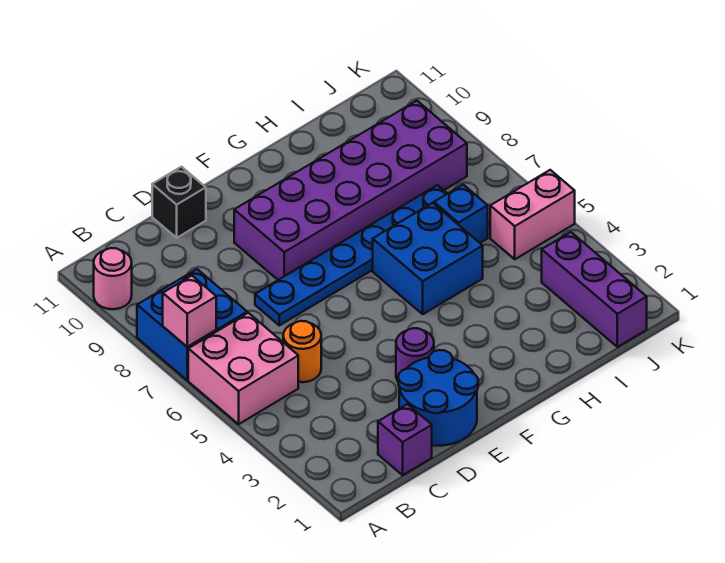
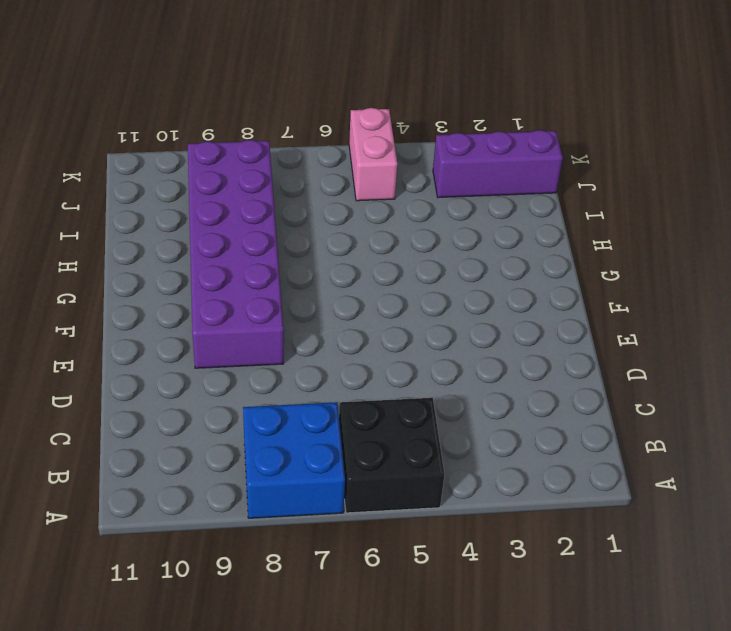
black 2x2 brick [339,398,444,513] -> pink 2x2 brick [188,313,298,424]
none -> pink 1x1 round brick [94,248,132,309]
none -> purple 1x1 brick [378,404,432,475]
none -> orange 1x1 round brick [283,321,321,382]

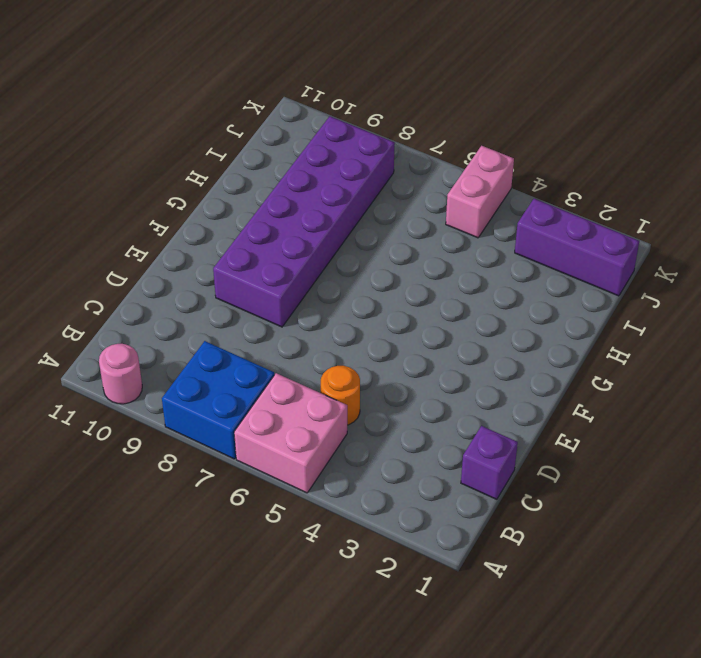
none -> blue 2x2 round brick [398,350,478,446]
none -> blue 1x6 plate [255,185,448,325]
none -> black 1x1 brick [152,167,206,238]

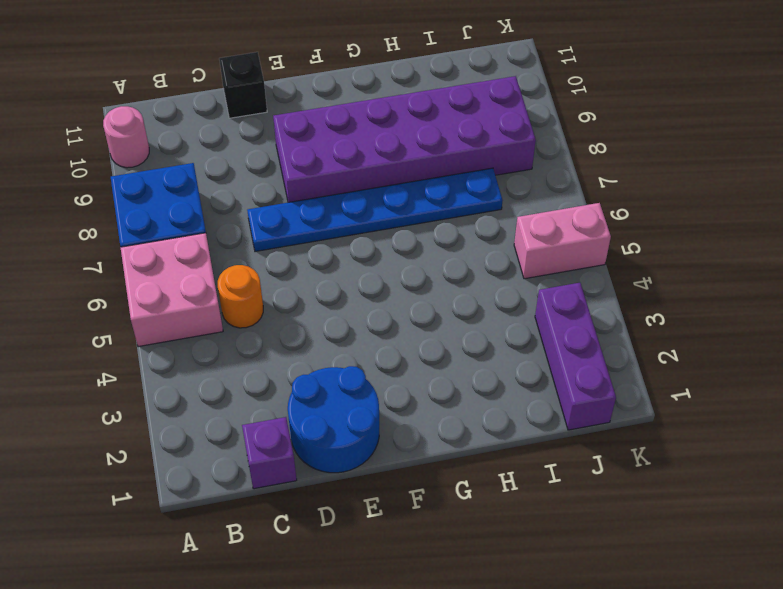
none -> purple 1x1 round brick [396,328,434,381]
none -> blue 2x2 brick [373,203,483,314]
none -> blue 1x1 brick [434,185,488,243]

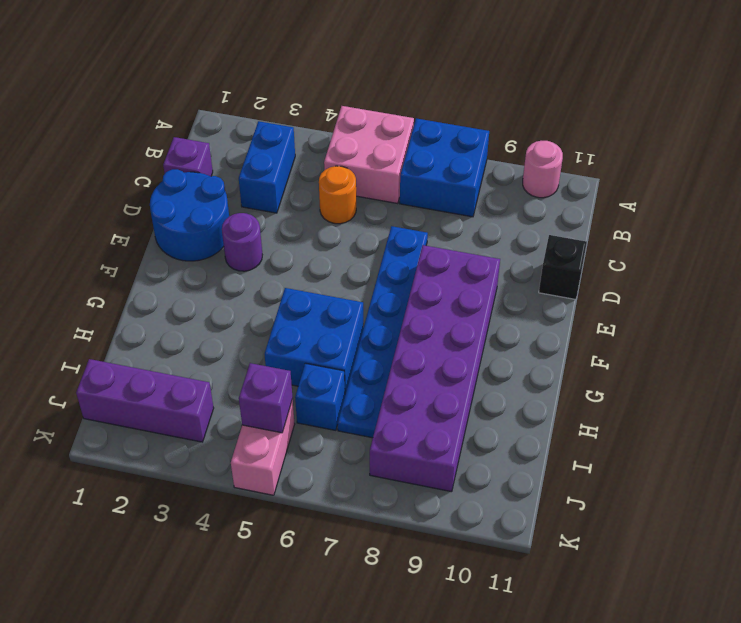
blue 1x2 brick [239,121,295,213] -> none
purple 1x1 brick [239,363,293,433] -> none
none -> pink 1x1 brick [163,276,216,347]

